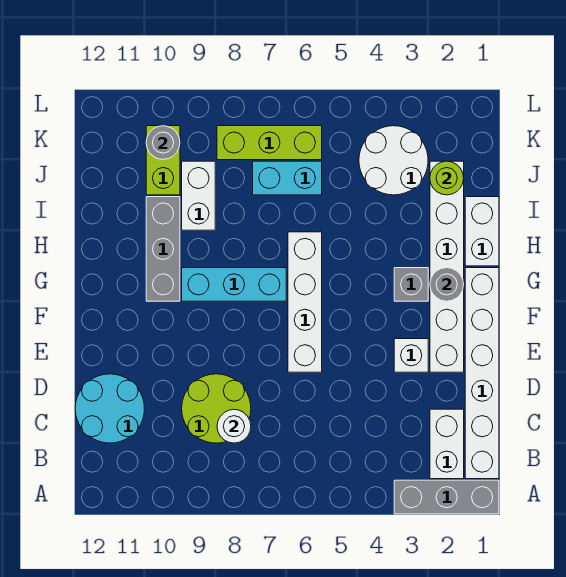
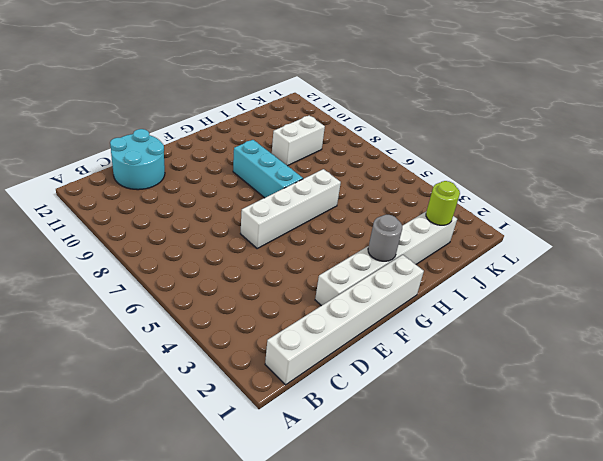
none -> grey 1x3 brick [394,480,499,514]
none -> white 1x2 brick [430,409,464,479]
none -> lime 2x2 round brick [182,374,251,443]

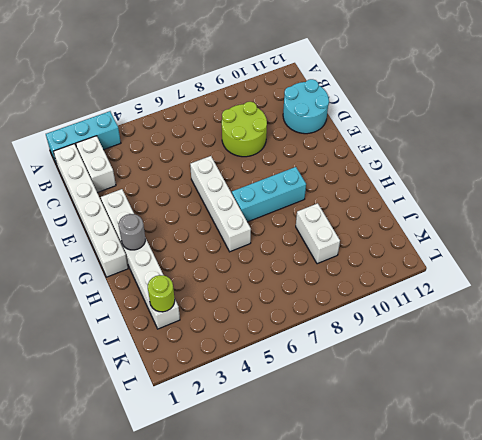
cyan 1x3 brick [46,111,121,165] -> grey 1x3 brick [394,480,499,514]
none -> white 1x1 brick [394,339,428,372]
none -> grey 1x1 brick [394,268,428,301]
none -> grey 1x3 brick [146,197,180,301]

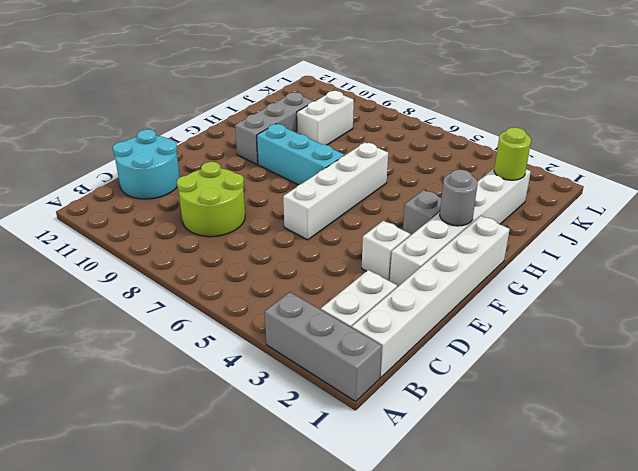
none -> white 1x2 brick [465,197,499,266]
none -> white 2x2 round brick [359,126,428,195]
none -> cyan 1x2 brick [253,161,322,195]

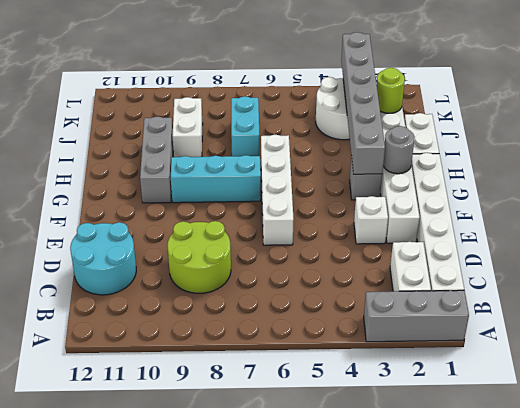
grey 1x6 brick [341,32,385,174] -> none
cyan 1x2 brick [231,96,259,156] -> cyan 1x2 brick turned to [253,161,322,195]
none -> lime 1x2 brick [146,126,180,195]
none -> lime 1x3 brick [217,126,322,160]
none -> white 1x1 round brick [217,410,251,443]

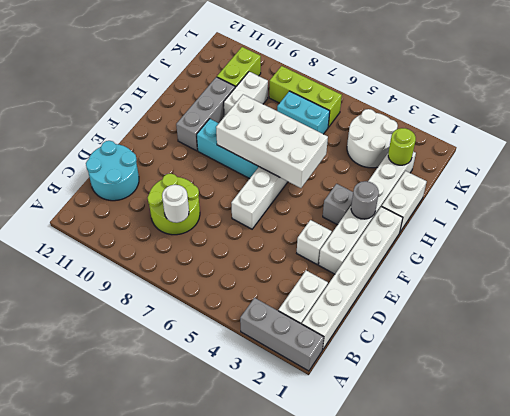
white 2x4 brick [216,94,328,188] -> none
none -> grey 1x1 round brick [146,126,180,159]

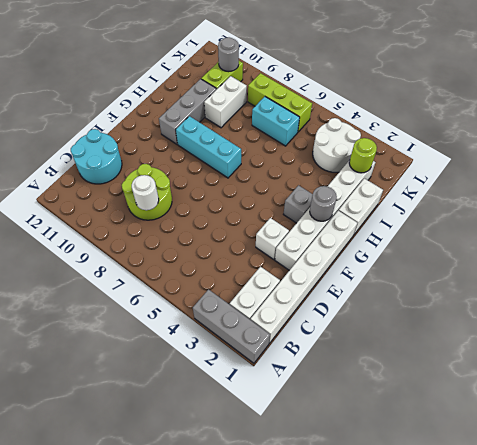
none -> white 1x4 brick [288,232,322,372]

